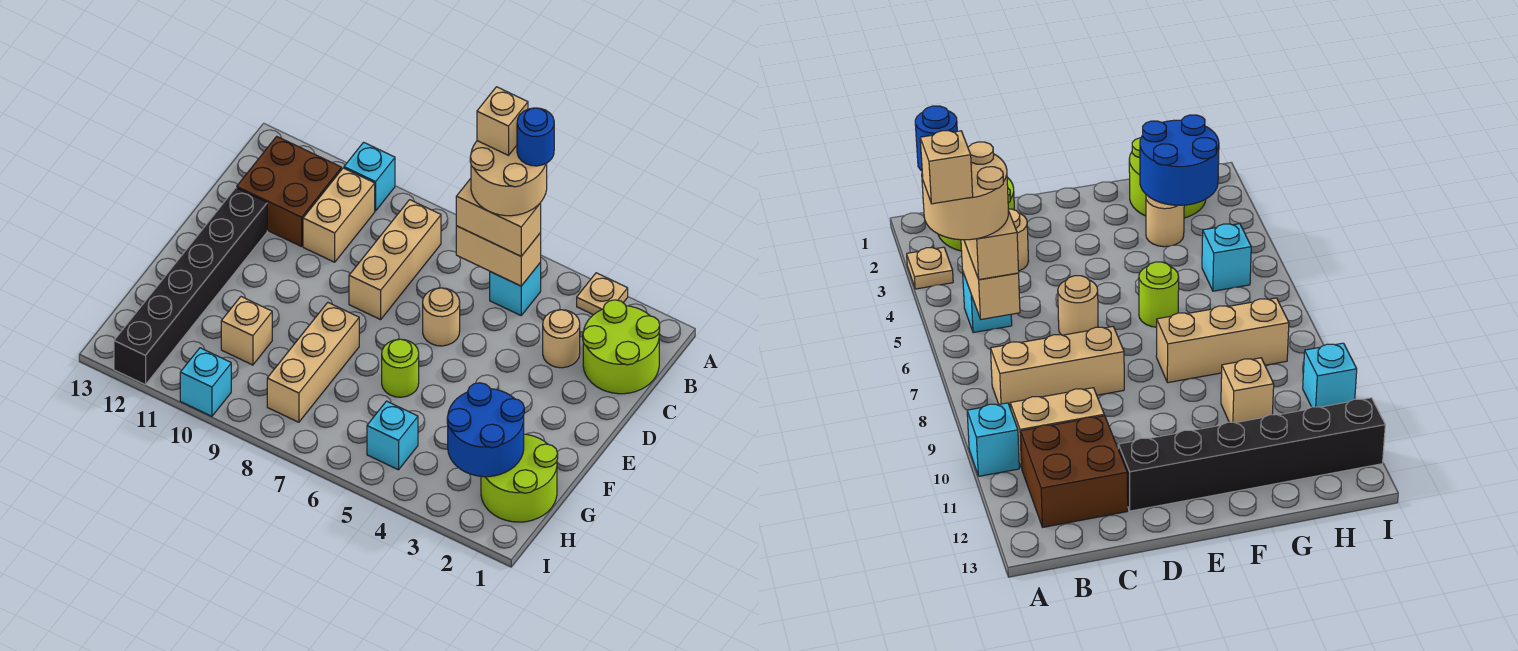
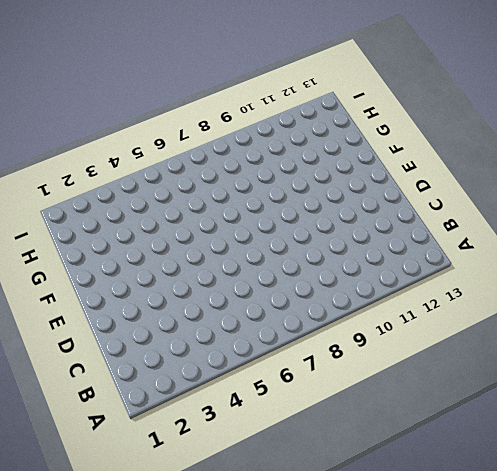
none -> tan 1x1 plate [577,273,628,315]
none -> cyan 1x1 brick [344,142,395,211]
none -> lime 2x2 round brick [583,300,660,394]

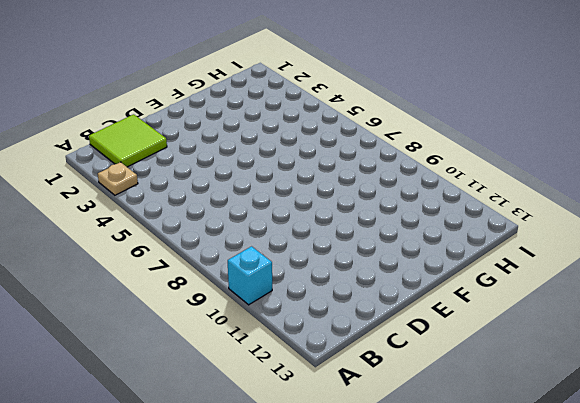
lime 2x2 tile [89,114,167,167] -> lime 2x2 round brick [583,300,660,394]
none -> cyan 1x1 brick [490,262,541,315]
none -> tan 1x3 brick [349,200,441,320]
none -> tan 1x2 brick [303,168,375,262]

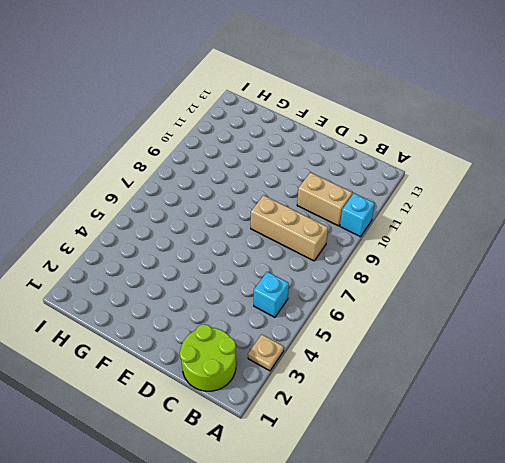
none -> brown 2x2 brick [237,136,341,247]
none -> tan 1x1 round brick [543,310,580,368]
none -> tan 1x1 round brick [423,288,460,346]

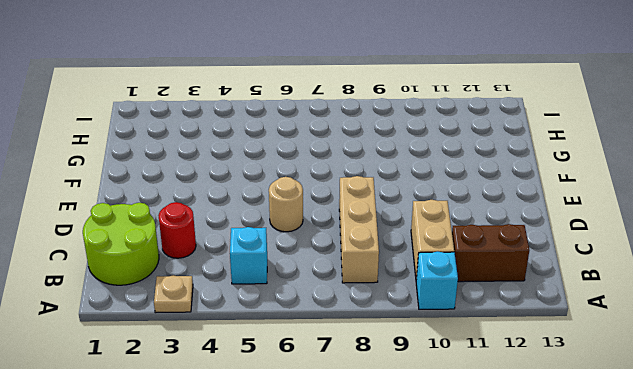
brown 1x2 brick [452,224,529,282] -> brown 2x2 brick [237,136,341,247]
red 1x1 round brick [158,202,196,258] -> tan 1x1 round brick [543,310,580,368]
none -> black 1x6 brick [114,188,267,385]
none -> lime 1x1 round brick [382,339,419,397]
none -> tan 1x3 brick [267,303,359,422]

